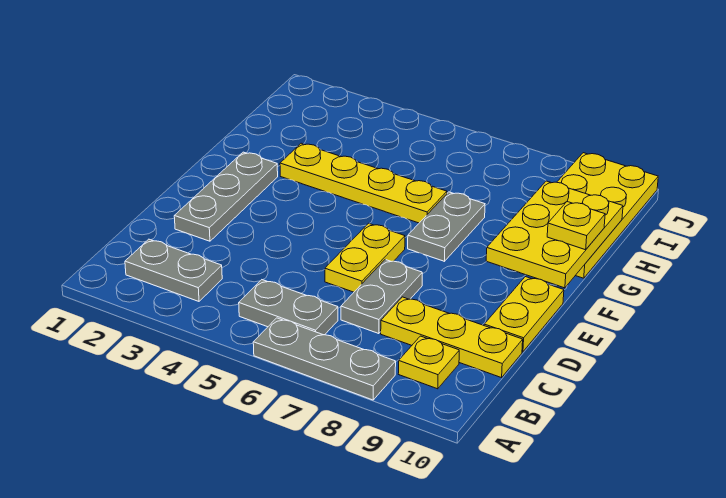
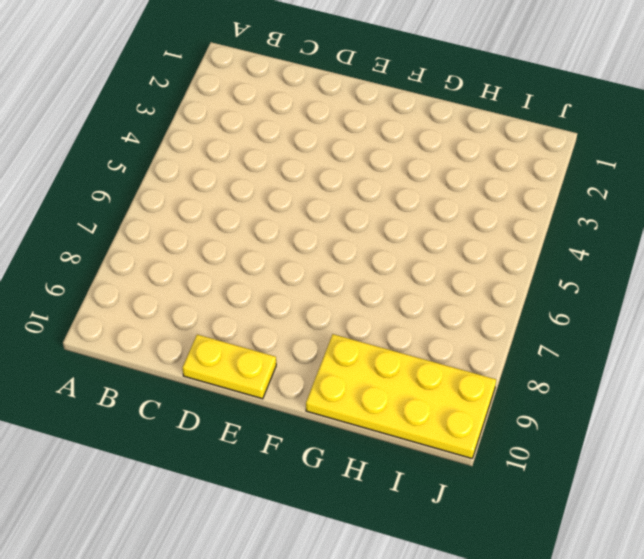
none -> grey 1x3 plate [253,318,396,400]
none -> grey 1x2 plate [125,239,222,301]
none -> grey 1x2 plate [239,280,338,335]

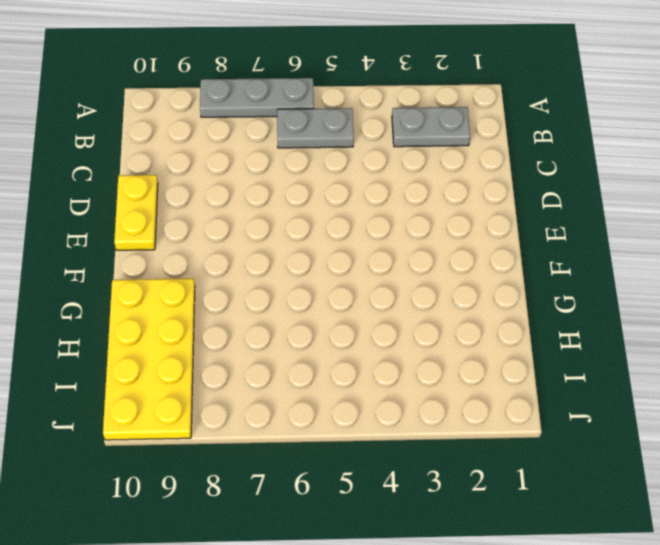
none -> yellow 1x1 plate [398,336,459,389]
none -> grey 1x2 plate [341,260,422,334]
none -> yellow 1x3 plate [381,297,523,378]

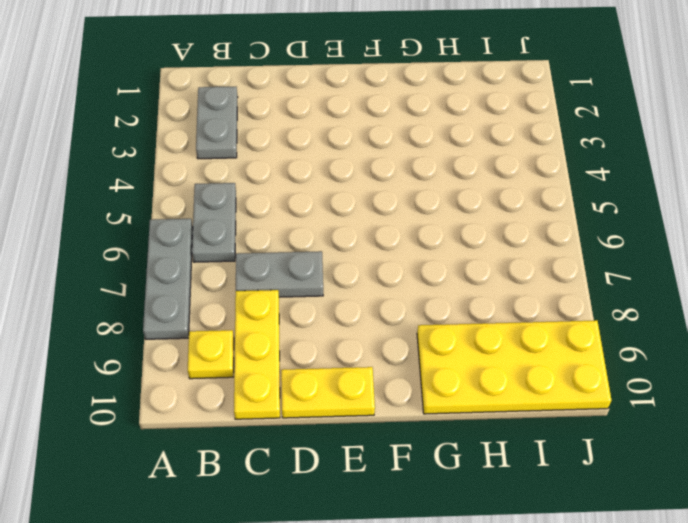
none -> grey 1x3 plate [174,152,278,241]
none -> yellow 1x2 plate [325,223,405,292]
none -> grey 1x2 plate [408,192,485,261]

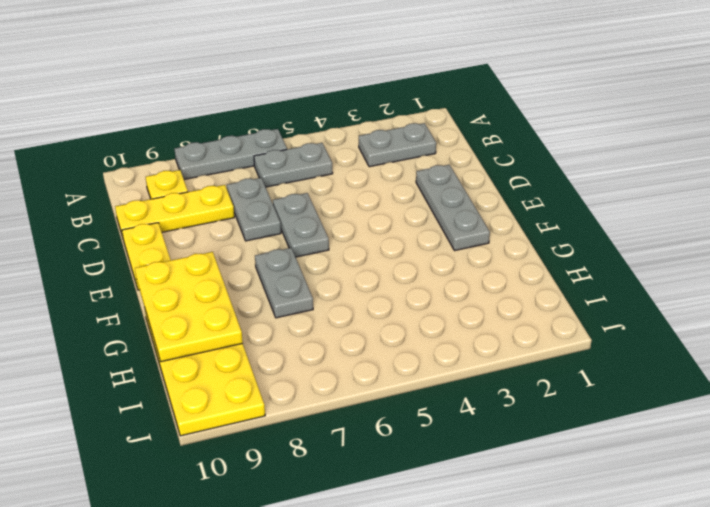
grey 1x2 plate [273,193,329,257] -> yellow 1x2 plate [325,223,405,292]
none -> yellow 1x4 plate [280,143,447,223]
none -> yellow 1x1 plate [547,202,605,250]

